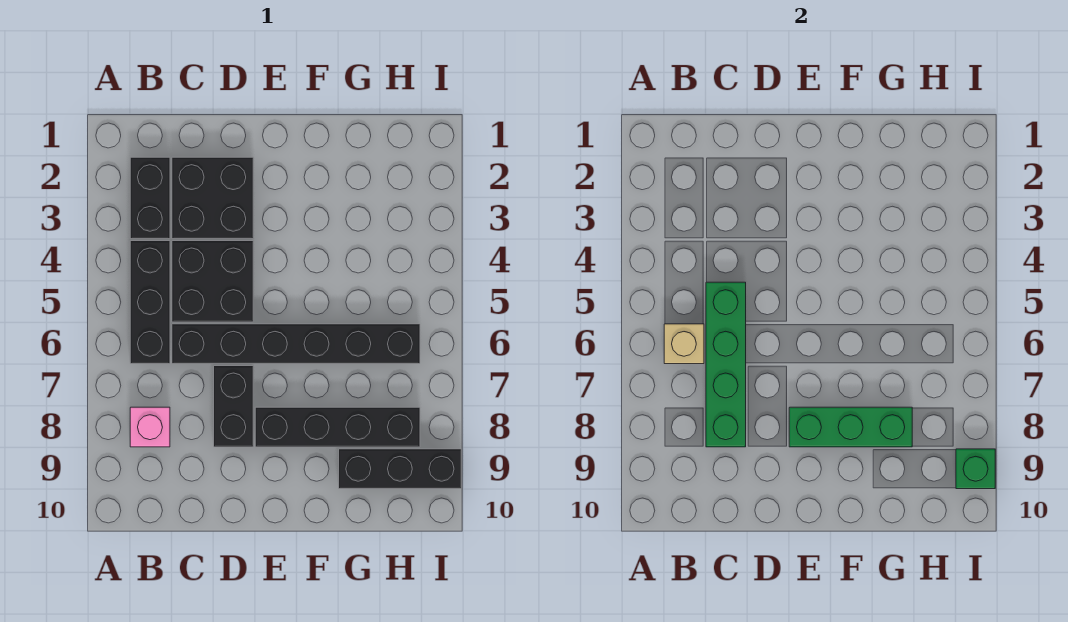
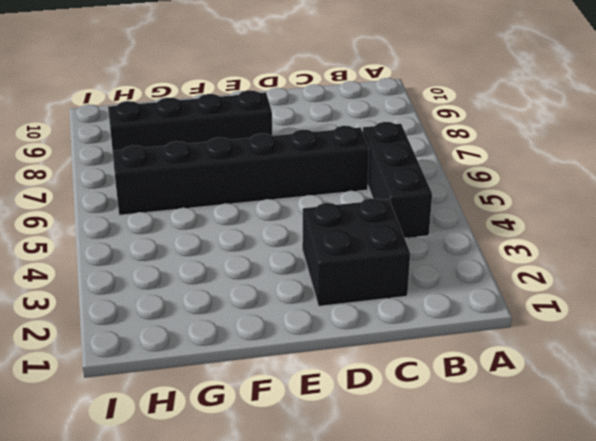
none -> black 1x2 brick [130,157,170,239]
none -> pink 1x1 brick [130,407,170,447]
none -> black 2x2 brick [172,241,253,322]

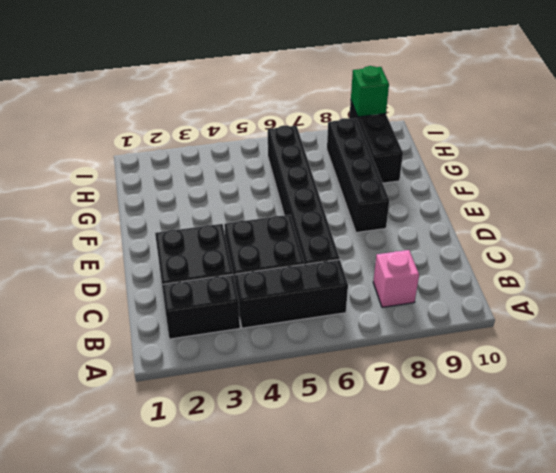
none -> black 1x2 brick [214,366,253,447]
none -> tan 1x1 brick [664,324,704,364]
none -> green 1x4 brick [706,282,746,447]

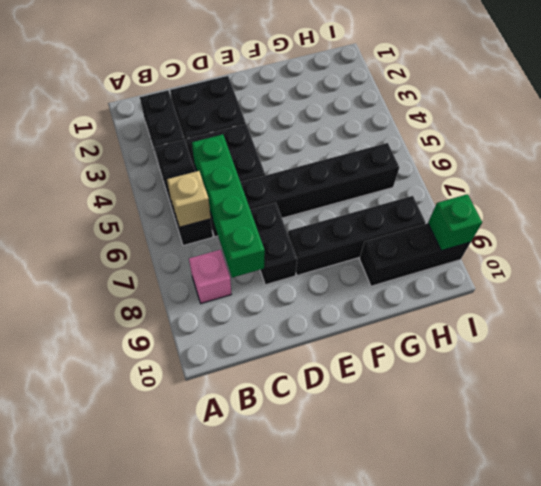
none -> green 1x3 brick [789,407,912,447]

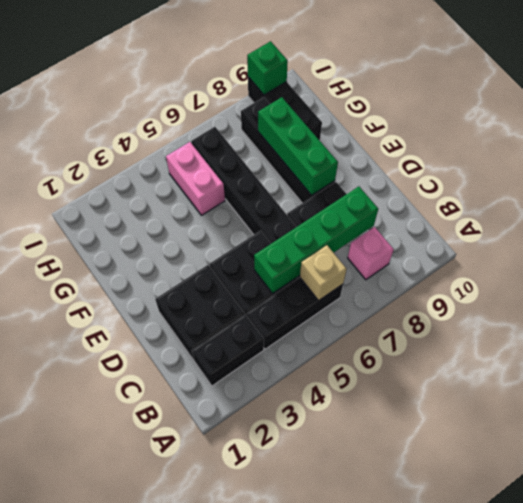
pink 1x2 brick [166,142,225,215] -> none

